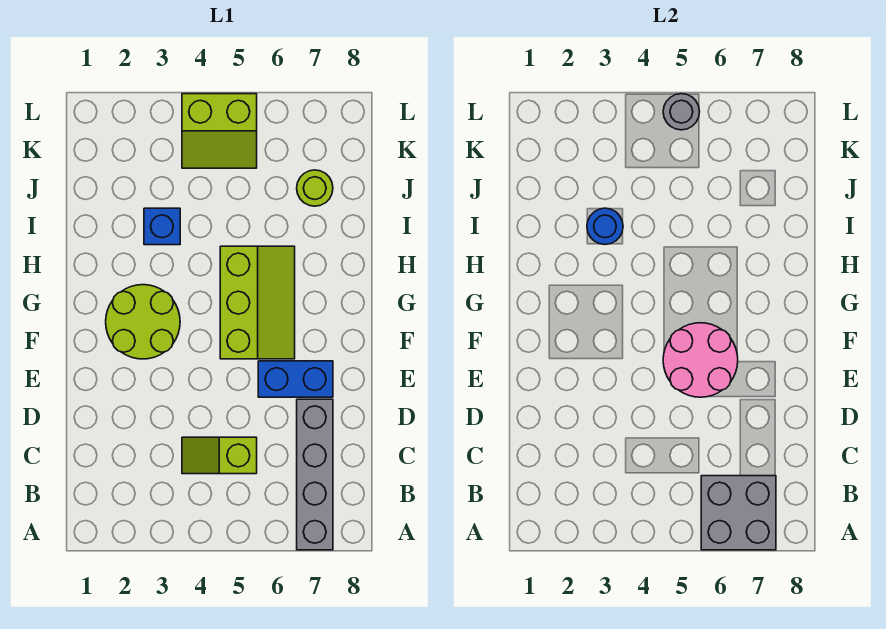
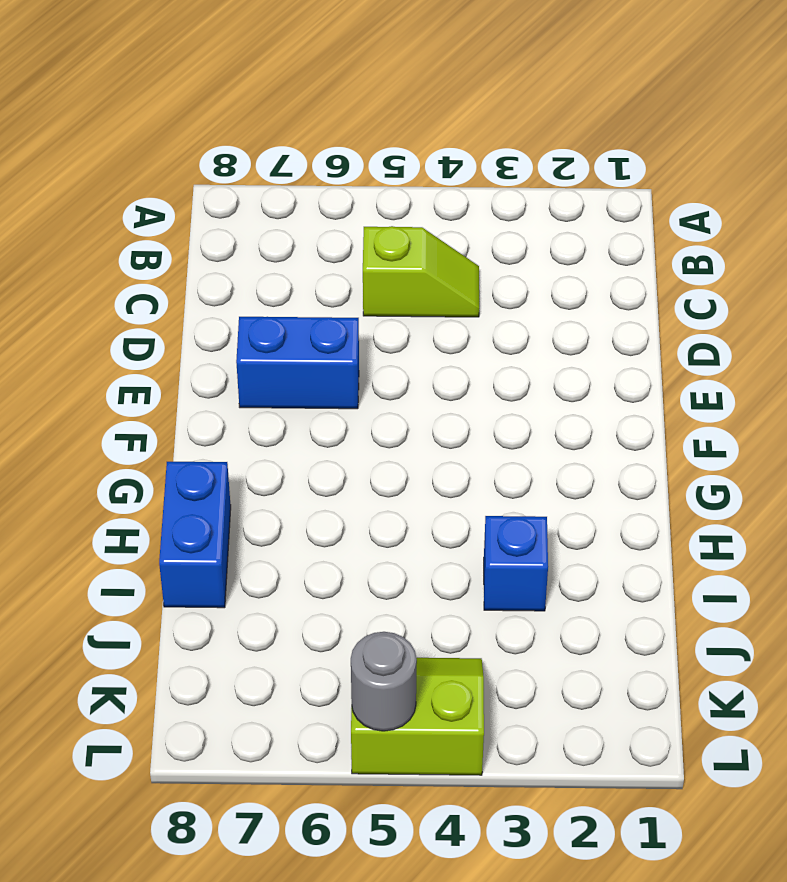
blue 1x2 brick [159,462,231,608] -> none
none -> grey 1x4 brick [297,399,333,550]
none -> lime 2x2 round brick [106,285,180,359]
none -> lime 2x3 slope [220,246,295,359]

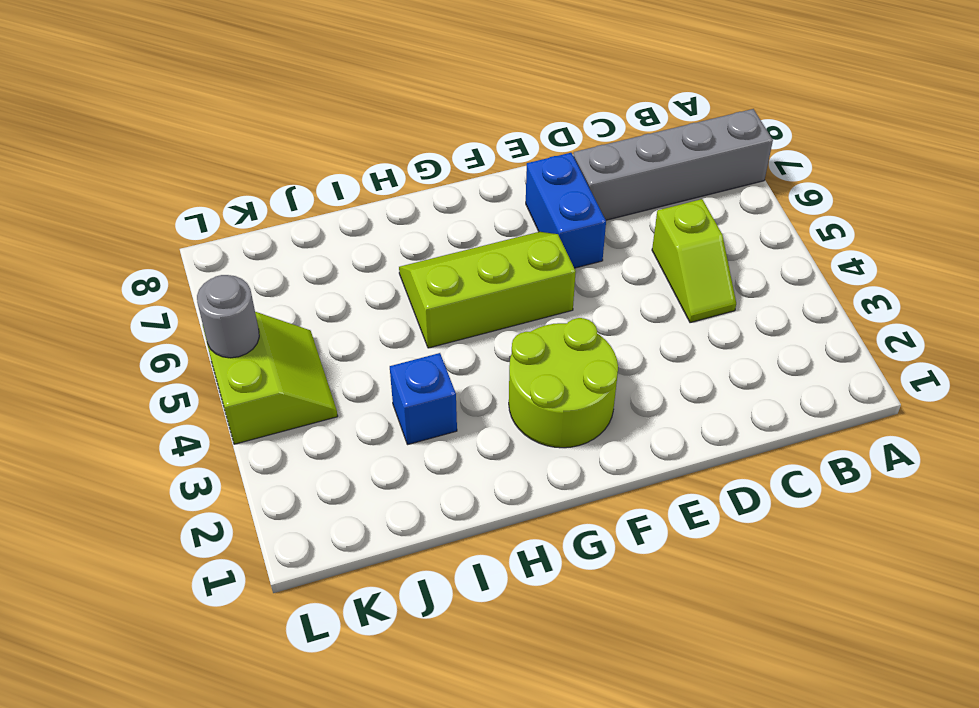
none -> lime 1x1 round brick [297,170,333,206]
none -> grey 2x2 brick [701,476,776,550]
none -> pink 2x2 round brick [663,323,738,397]

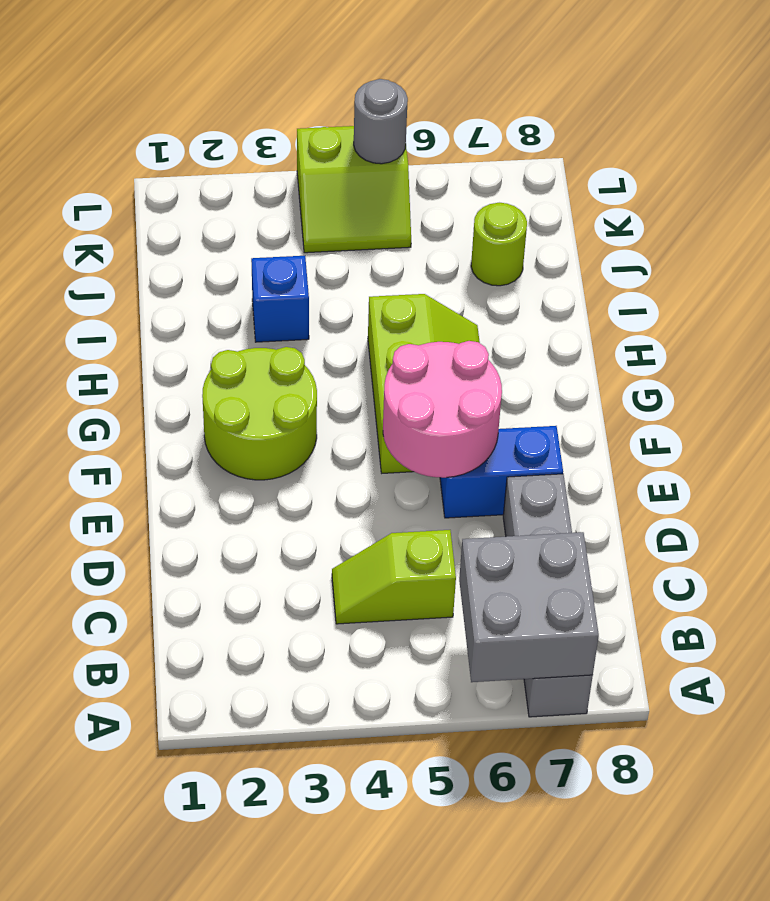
none -> blue 1x1 round brick [587,208,623,244]

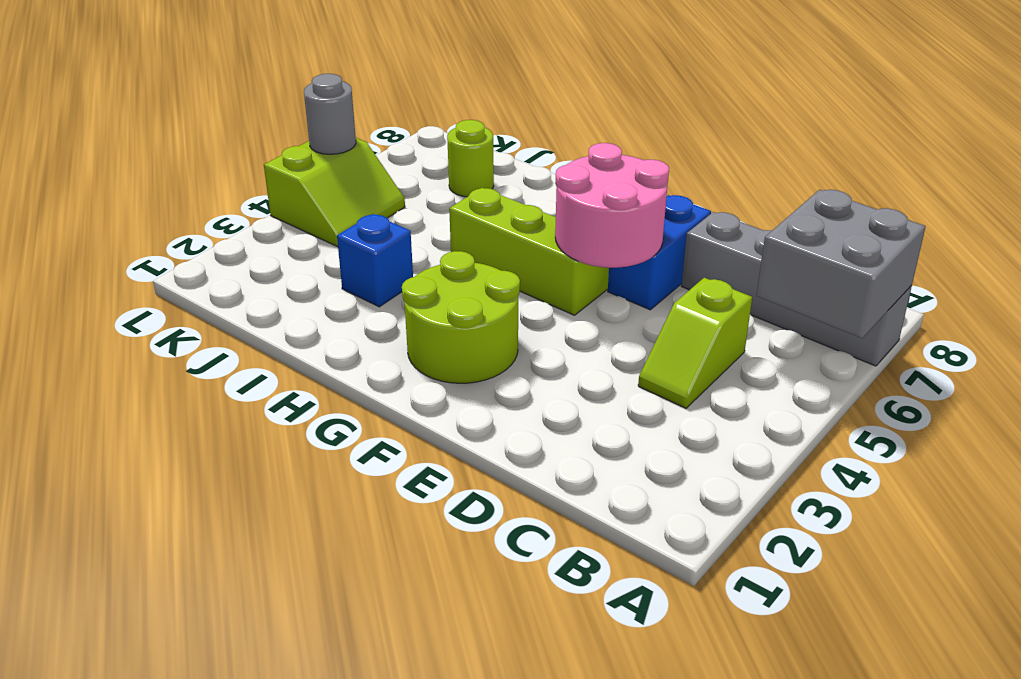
none -> blue 1x1 round brick [587,208,623,244]

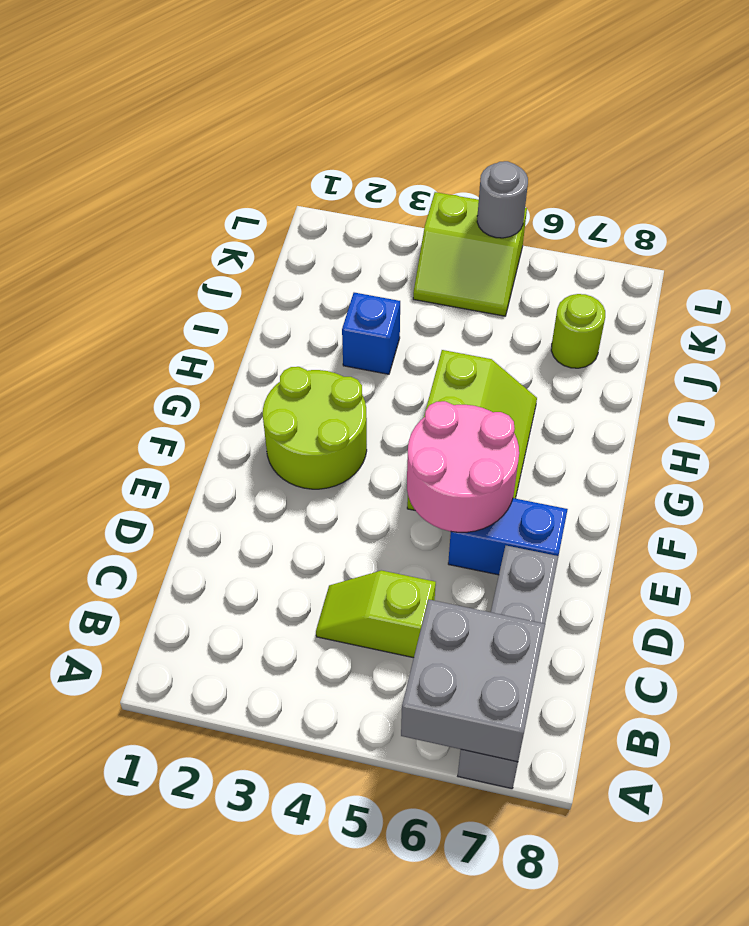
none -> blue 1x1 round brick [587,208,623,244]

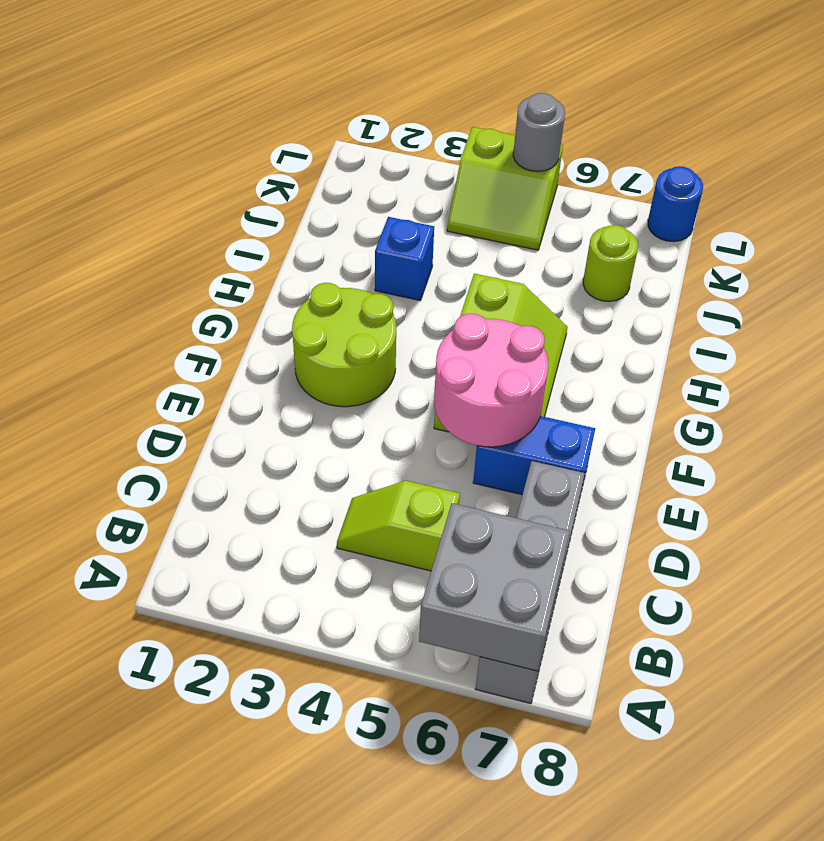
blue 1x1 round brick [648,166,703,242] -> blue 1x1 round brick moved to [587,208,623,244]

